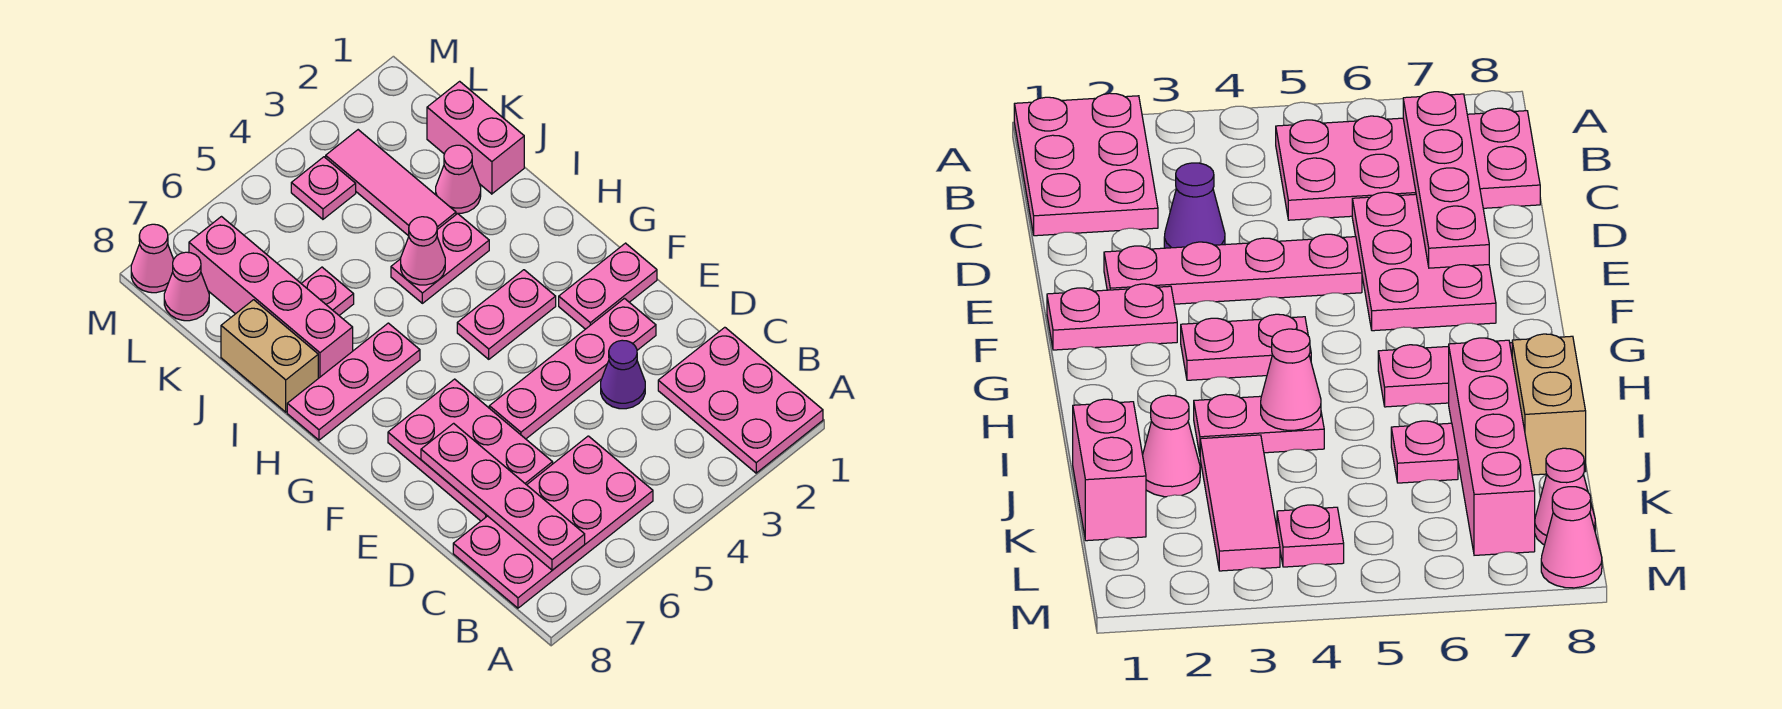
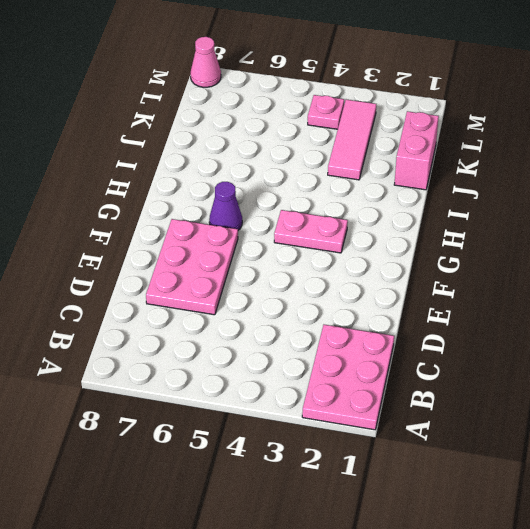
purple 1x1 cone [209,182,242,230] -> purple 1x1 cone moved to [601,340,645,409]
none -> pink 2x4 plate [453,436,653,608]
none -> pink 1x4 plate [489,298,656,439]
none -> pink 1x2 plate [559,243,657,329]

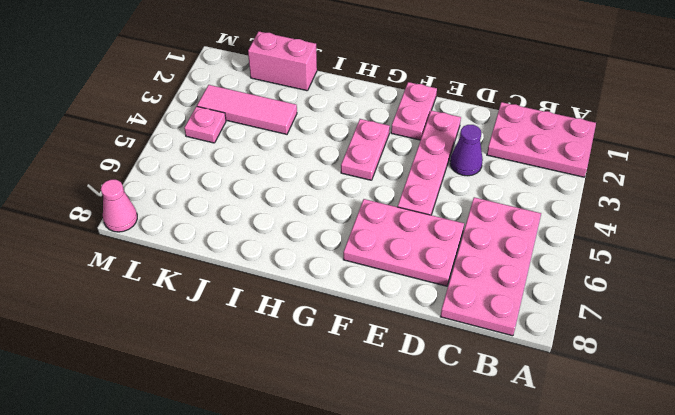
none -> pink 1x3 plate [287,323,420,440]
none -> pink 1x2 plate [391,214,489,303]
none -> pink 1x4 brick [189,217,353,378]

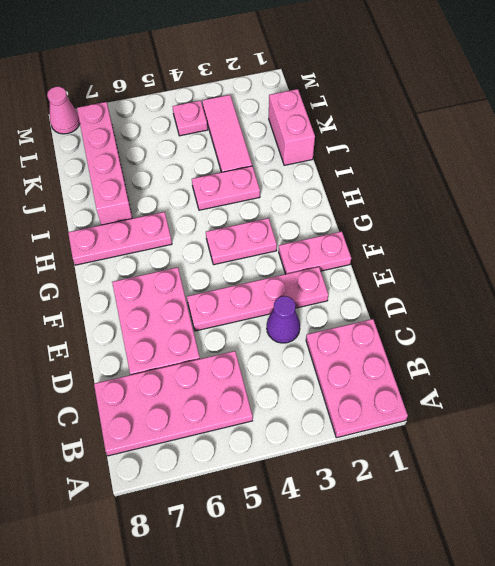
none -> tan 1x2 brick [221,300,318,412]
none -> pink 1x1 cone [436,145,481,213]
none -> pink 1x1 plate [301,267,354,315]

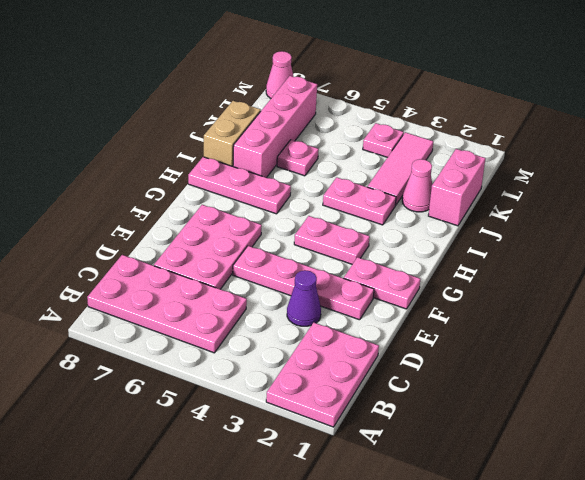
none -> pink 1x1 cone [164,252,209,321]
none -> pink 1x4 plate [421,423,585,570]
none -> pink 1x1 cone [401,217,445,285]

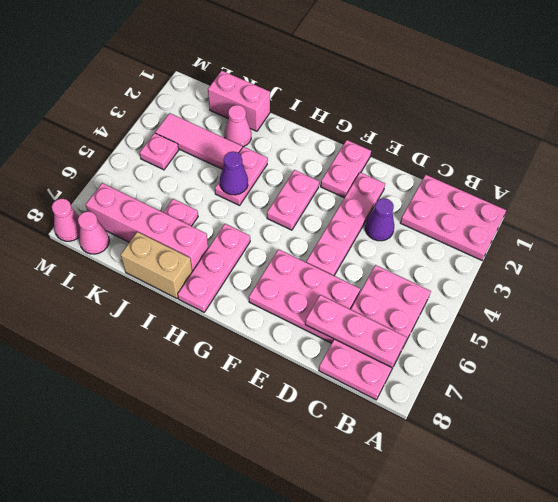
pink 1x3 plate [305,295,407,367] -> pink 1x4 plate [421,423,585,570]
purple 1x1 cone [220,152,248,195] -> pink 1x1 cone [401,217,445,285]

